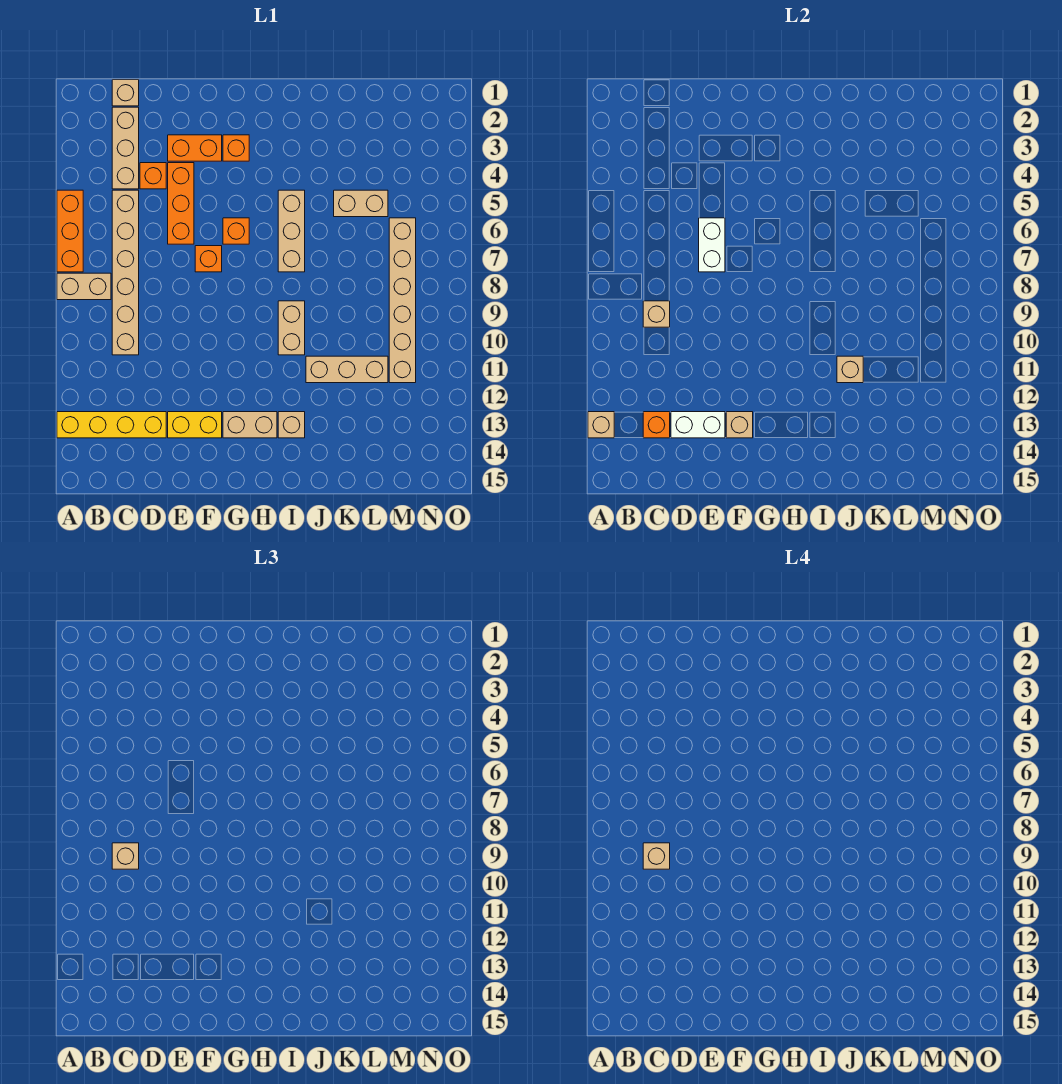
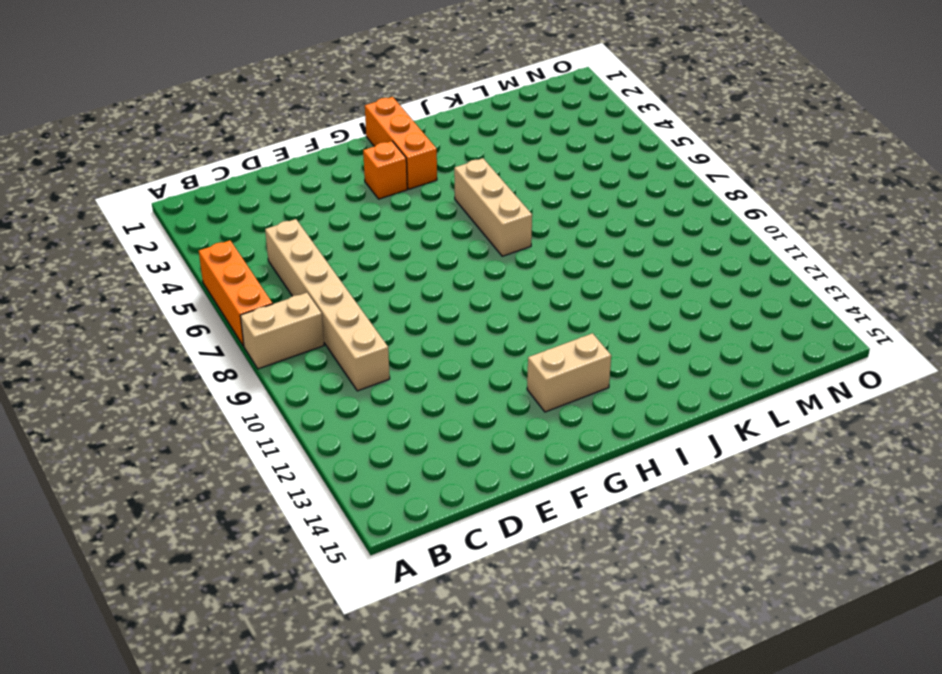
orange 1x3 brick [365,97,437,189] -> orange 1x3 brick moved to [168,163,194,244]
none -> yellow 1x4 brick [57,412,166,438]
none -> tan 1x1 brick [112,80,139,106]
none -> tan 1x3 brick [112,107,139,189]

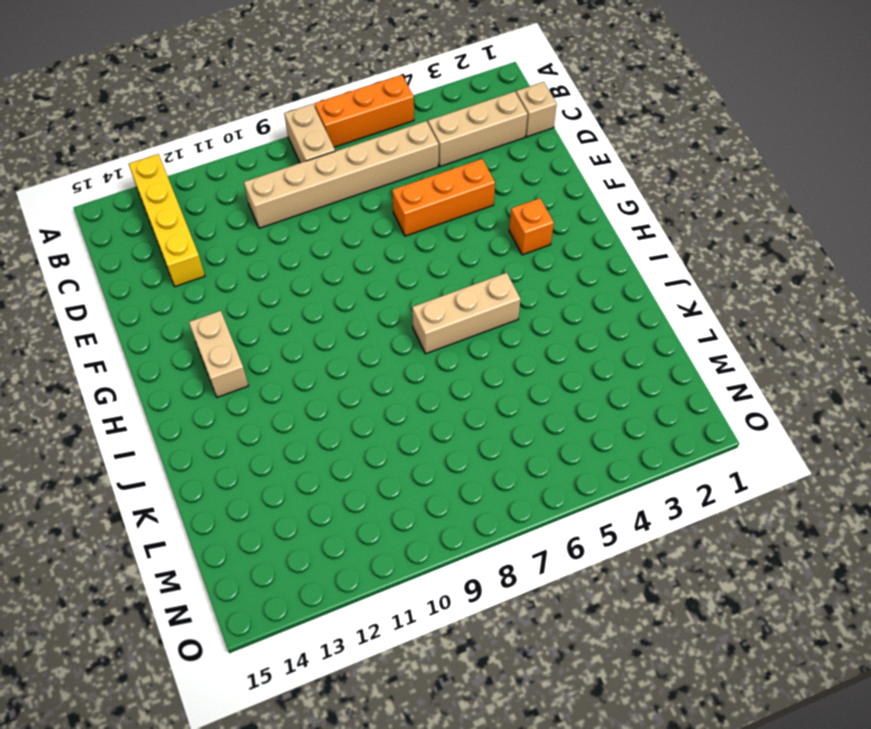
none -> orange 1x1 brick [140,163,166,189]
none -> orange 1x2 brick [168,135,222,161]
none -> yellow 1x2 brick [168,412,222,438]

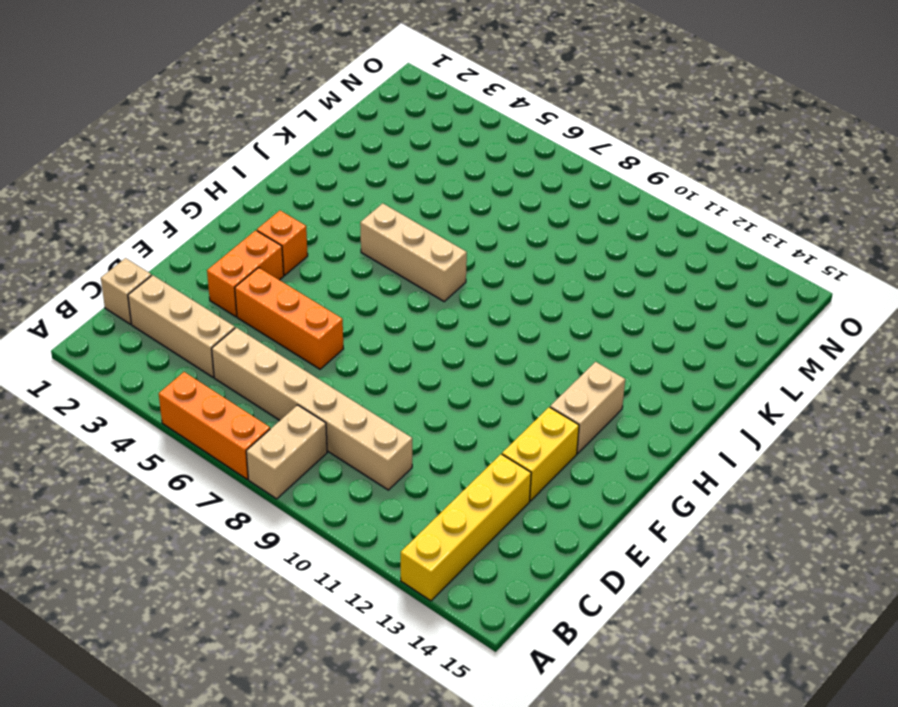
none -> orange 1x1 brick [140,163,166,189]
none -> orange 1x1 brick [195,246,222,272]
none -> orange 1x1 brick [223,218,249,244]

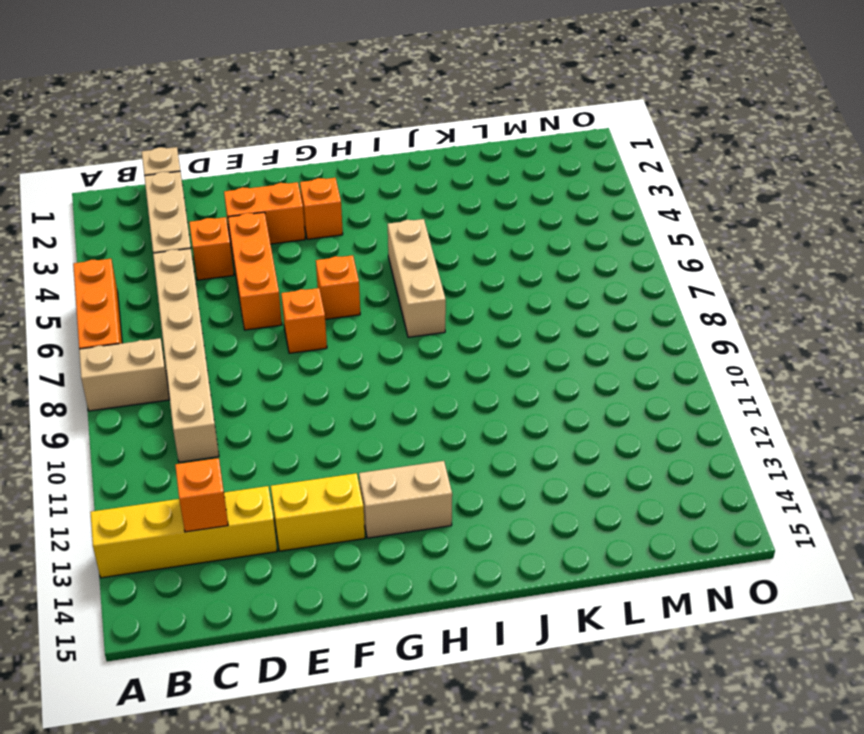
none -> tan 1x2 brick [278,301,305,355]
none -> tan 1x1 brick [278,412,305,438]
none -> tan 1x3 brick [306,356,388,383]

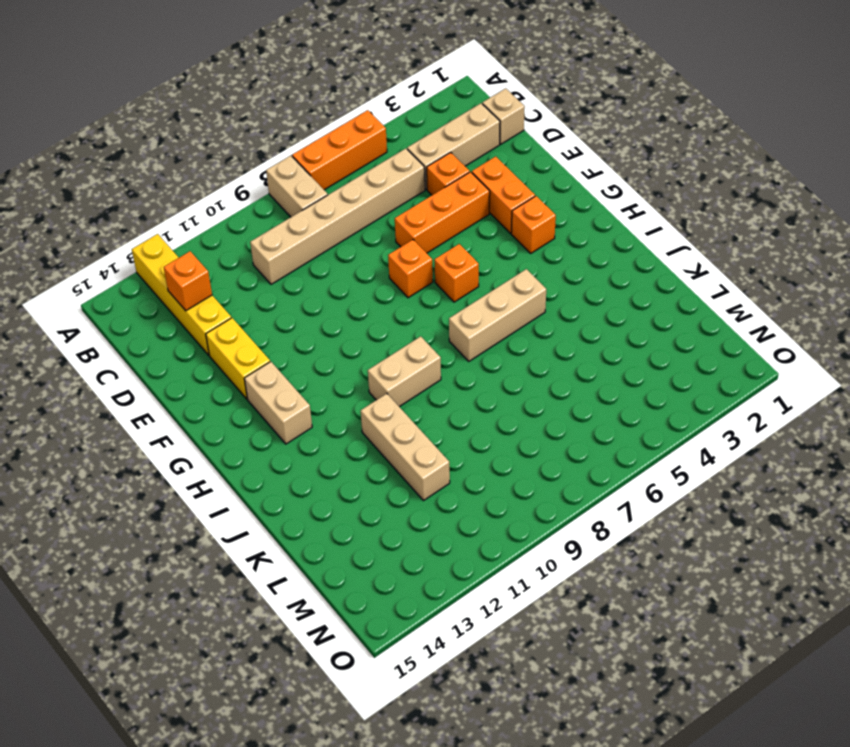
none -> tan 1x1 brick [278,412,305,438]
none -> tan 1x2 brick [334,190,388,217]
none -> tan 1x6 brick [389,218,416,383]

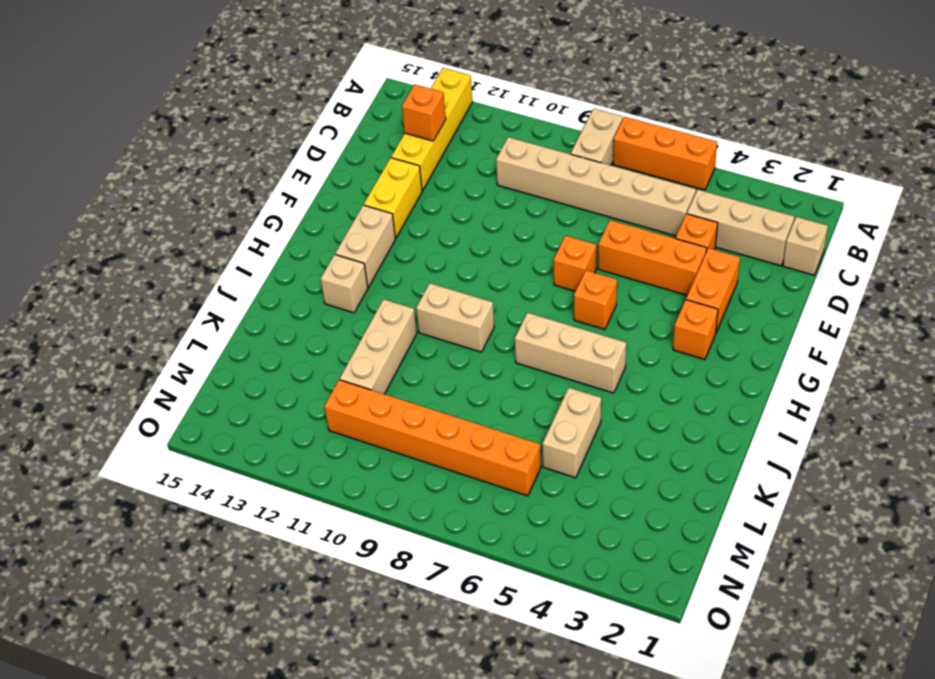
orange 1x6 brick [324,380,541,496] -> tan 1x6 brick [389,218,416,383]
none -> tan 1x1 brick [588,412,614,438]
none -> tan 1x1 brick [643,301,670,327]
none -> white 1x2 brick [671,412,725,438]

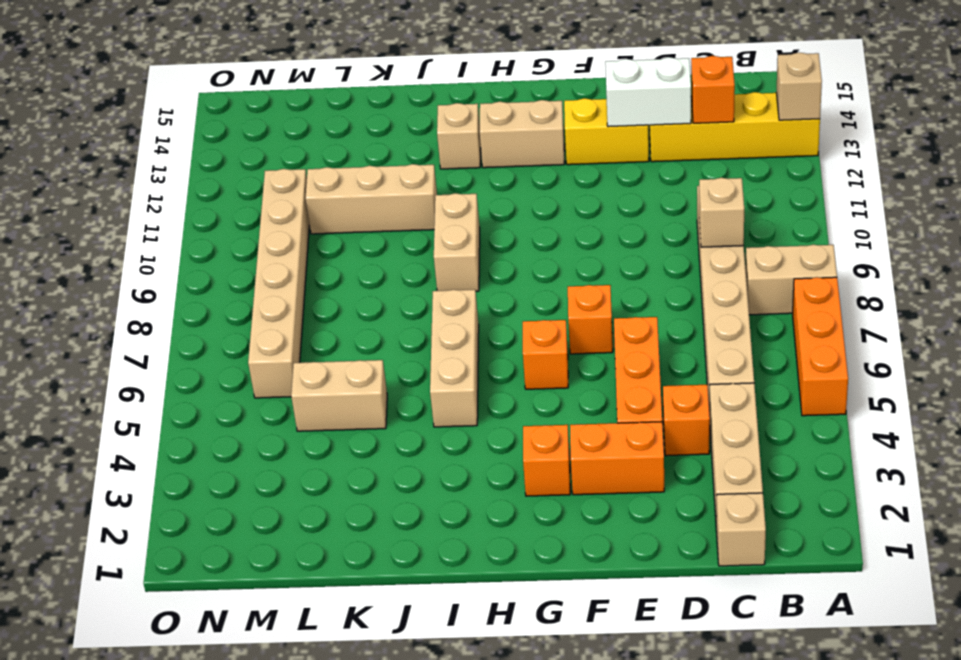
none -> white 1x2 brick [699,218,725,272]
none -> tan 1x1 brick [726,412,753,438]
none -> tan 1x1 brick [837,356,863,383]

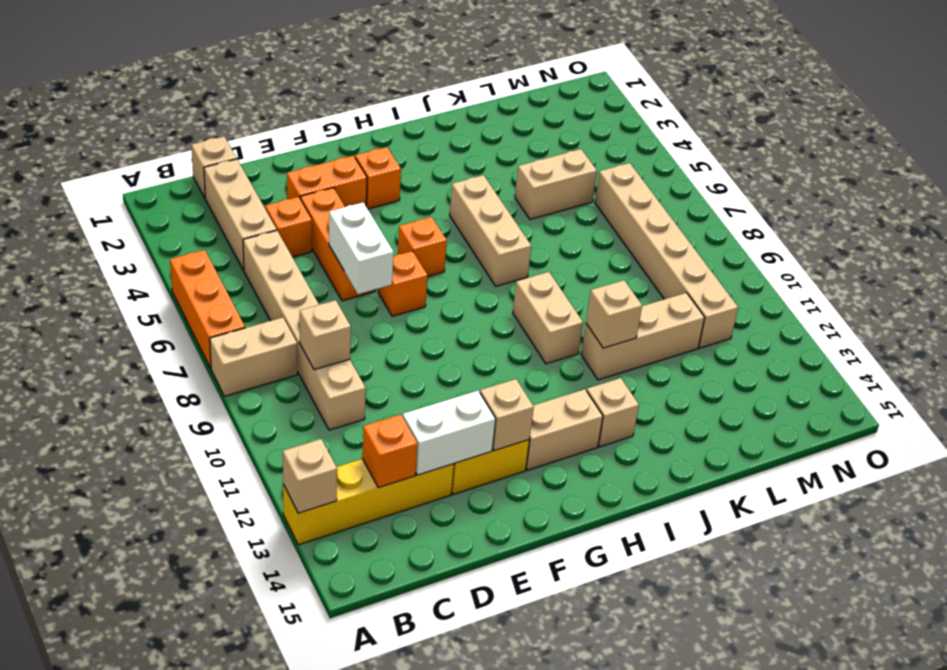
none -> tan 1x1 brick [112,843,139,869]
none -> tan 1x1 brick [643,843,670,869]

